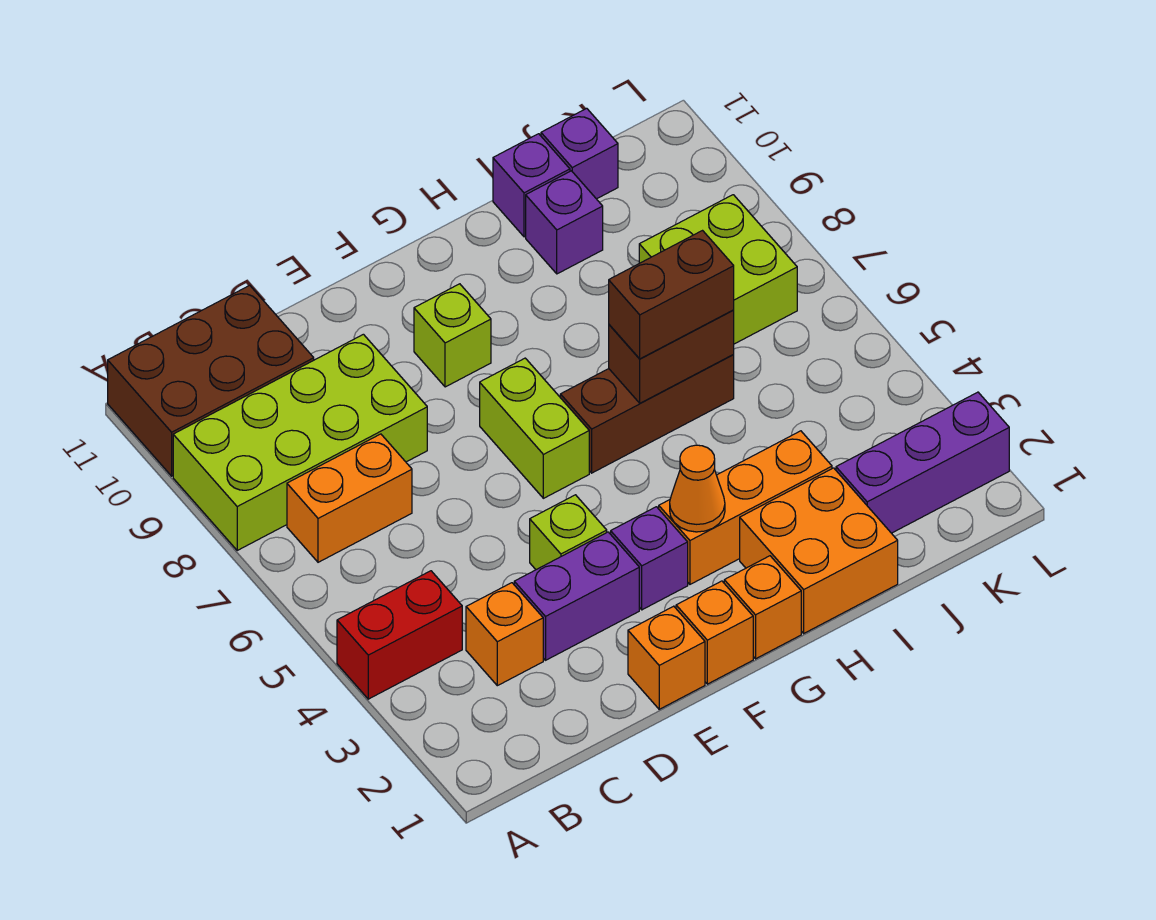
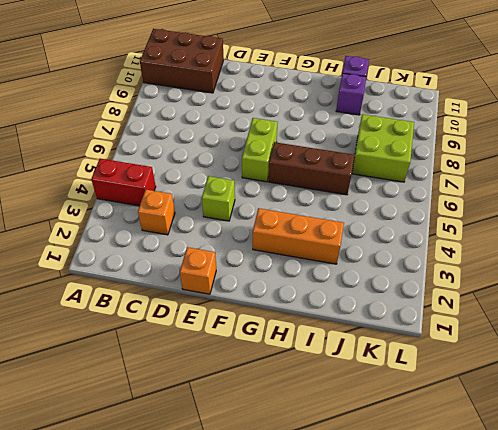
none -> lime 2x4 brick [173,334,427,550]
none -> orange 1x2 brick [287,434,412,562]
none -> purple 1x2 brick [514,532,639,660]

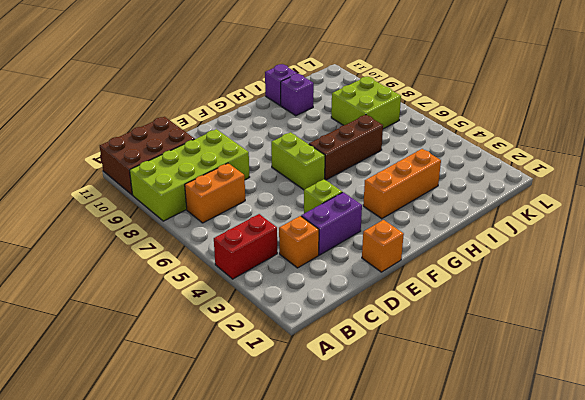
none -> orange 1x1 brick [676,581,753,684]
none -> purple 1x1 brick [611,507,688,610]
none -> lime 1x1 brick [414,284,491,387]

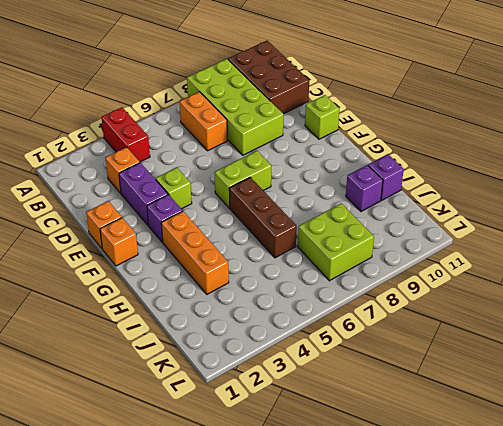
lime 1x1 brick [305,95,339,139] -> lime 1x1 brick moved to [414,284,491,387]
none -> orange 1x1 brick [724,556,801,659]
none -> orange 2x2 brick [740,468,898,633]
none -> purple 1x3 brick [836,392,1009,533]

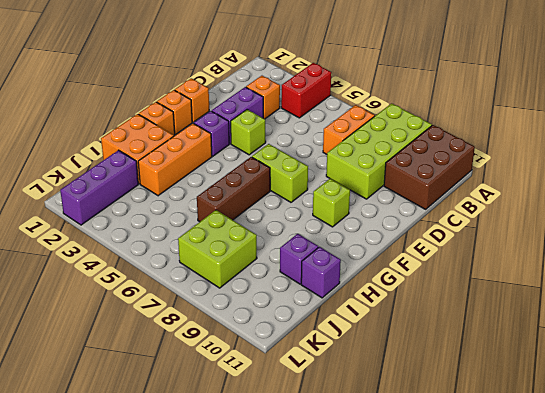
none -> purple 1x1 brick [541,108,618,199]
none -> orange 1x1 cone [670,445,725,532]
none -> brown 1x2 brick [609,310,734,403]

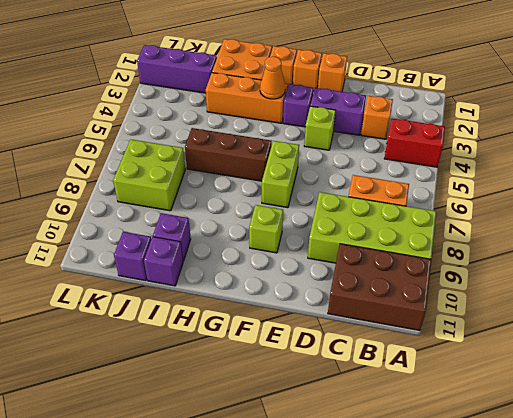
none -> brown 1x2 brick [609,310,734,403]
none -> brown 1x2 brick [609,231,734,359]

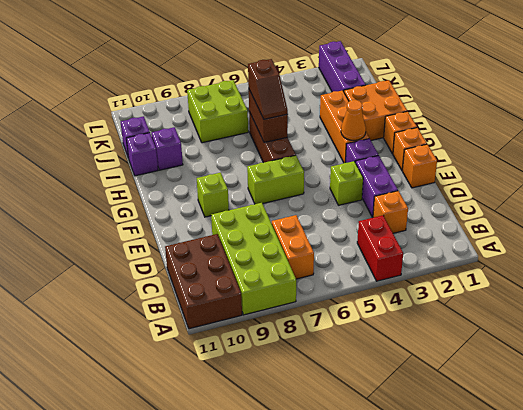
brown 1x2 slope [248,59,288,119] -> brown 1x2 brick [609,231,734,359]

